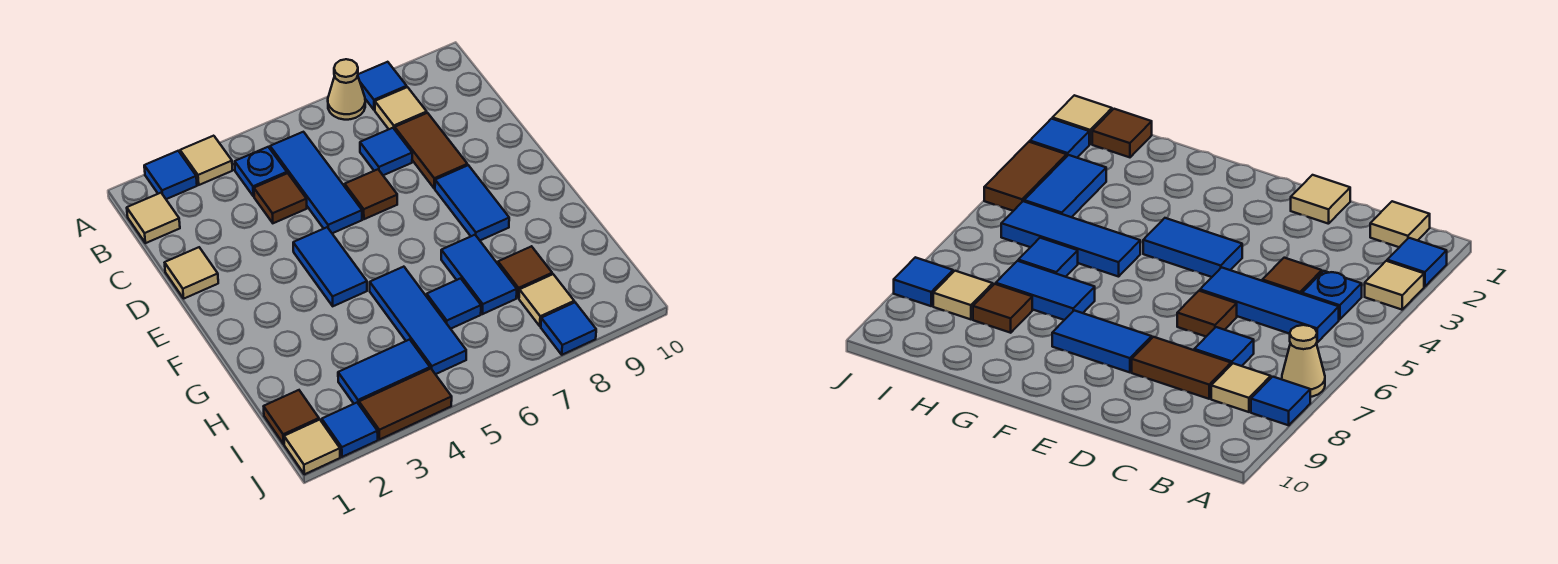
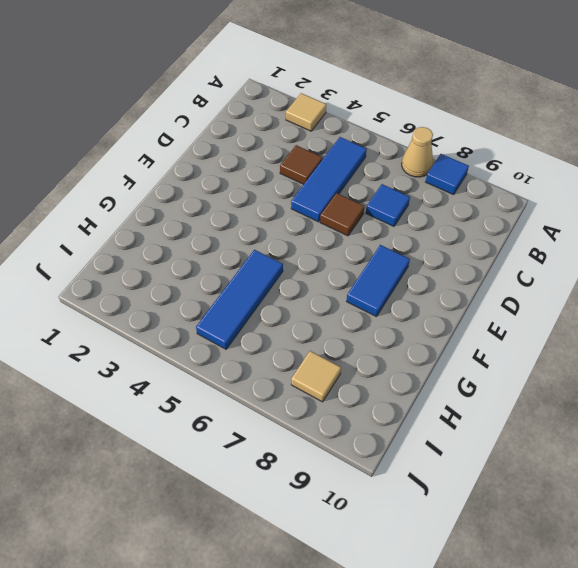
none -> blue 1x1 tile [144,151,197,199]
none -> tan 1x1 tile [127,193,180,243]
none -> blue 1x1 plate [235,147,287,196]

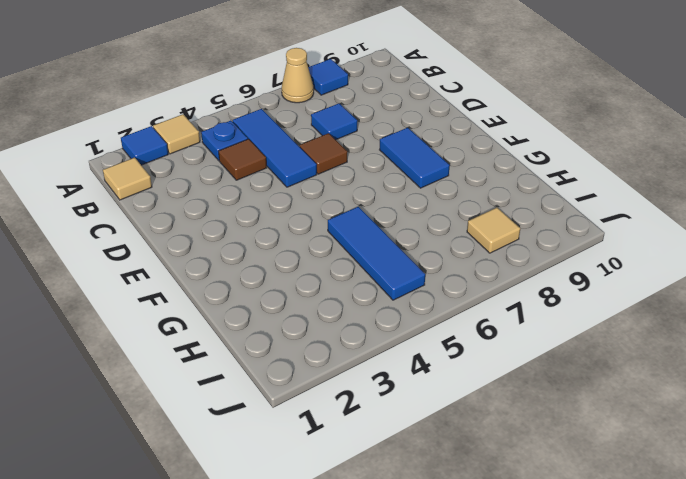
none -> tan 1x1 tile [375,87,427,129]
none -> brown 1x2 tile [395,113,467,188]
none -> tan 1x1 tile [165,247,218,298]

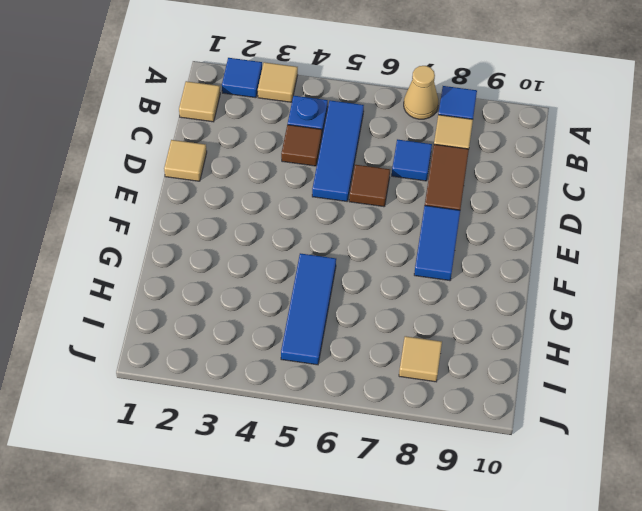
none -> blue 1x2 tile [293,227,367,306]
none -> blue 1x2 tile [441,235,517,314]
none -> blue 1x1 tile [427,278,481,329]

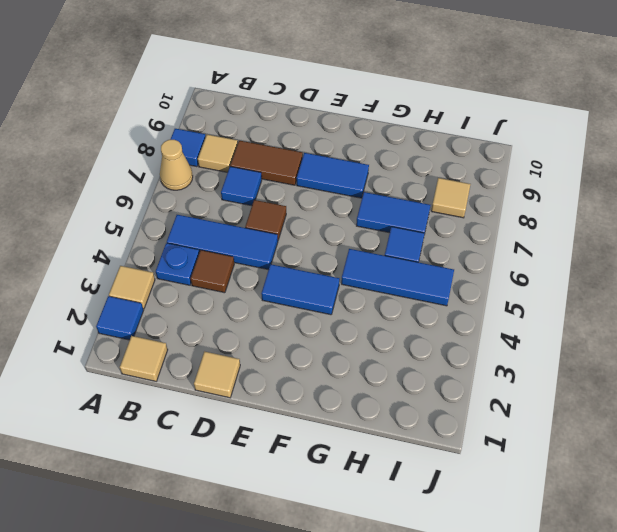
none -> brown 1x1 tile [498,246,552,298]
none -> brown 1x1 tile [264,390,319,444]
none -> blue 1x2 tile [338,339,430,404]

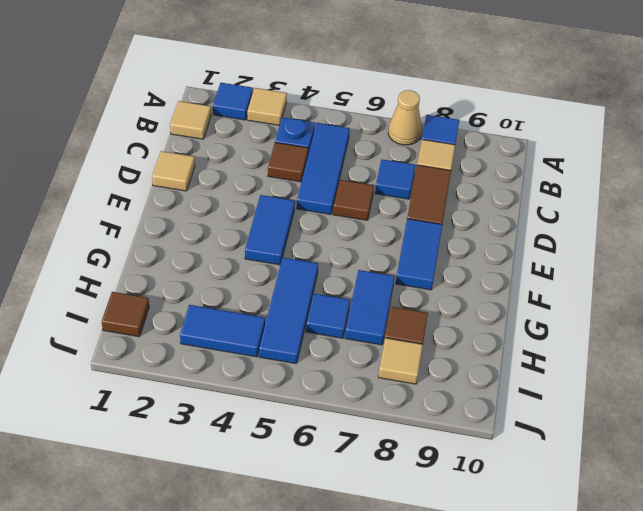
none -> tan 1x1 tile [284,420,340,474]
none -> blue 1x1 tile [322,403,378,457]
none -> brown 1x2 tile [359,369,452,440]

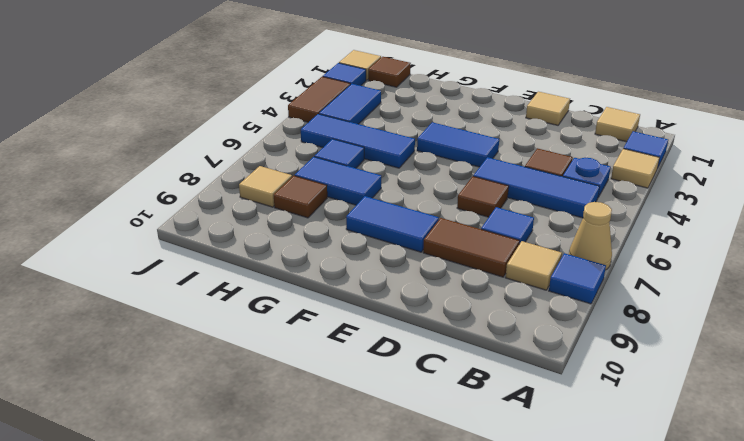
none -> blue 1x1 tile [541,303,596,355]

